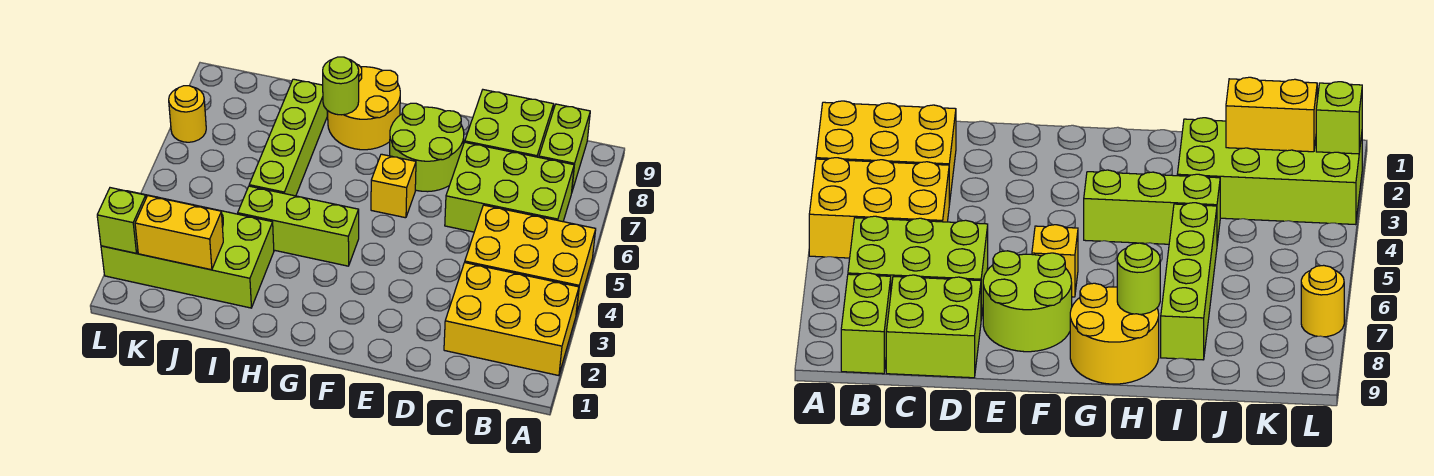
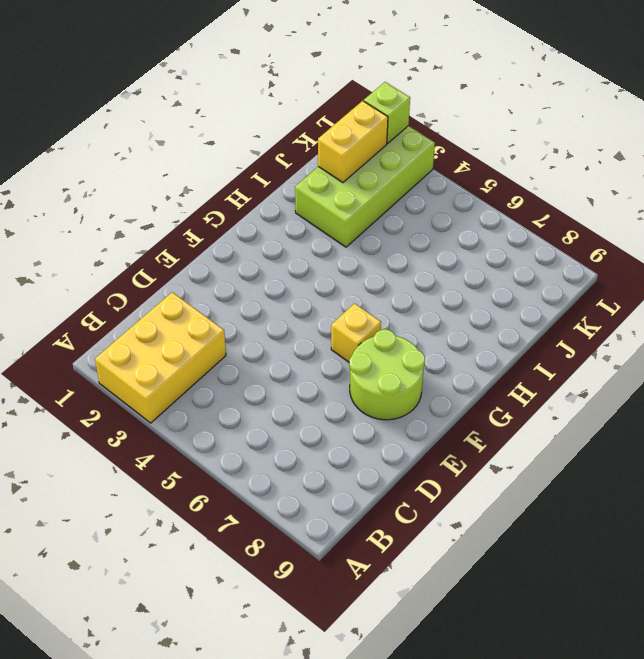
none -> yellow 2x3 brick [465,205,596,314]
none -> lime 2x3 brick [445,142,574,232]
none -> lime 1x2 brick [539,104,590,191]

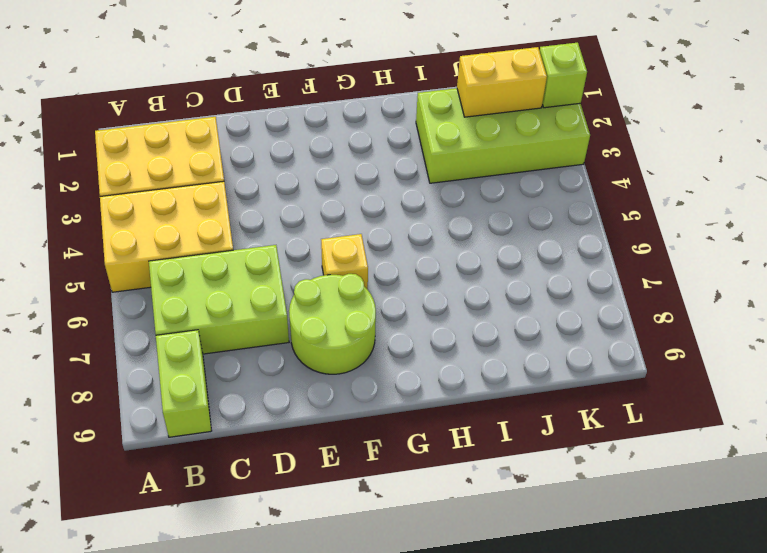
none -> lime 2x2 brick [465,90,554,157]
none -> lime 1x3 brick [238,186,359,266]
none -> yellow 2x2 round brick [328,64,400,150]

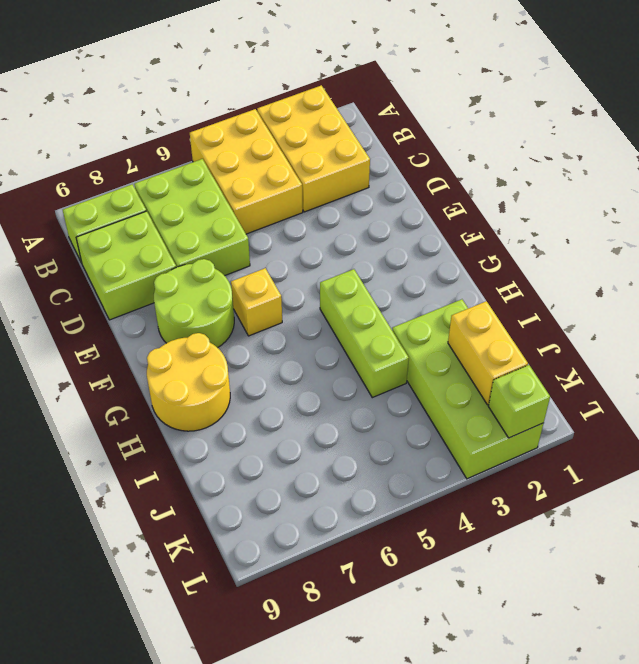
none -> lime 1x4 brick [249,79,327,196]
none -> yellow 1x1 round brick [169,86,206,142]
none -> lime 1x1 round brick [323,57,359,115]

